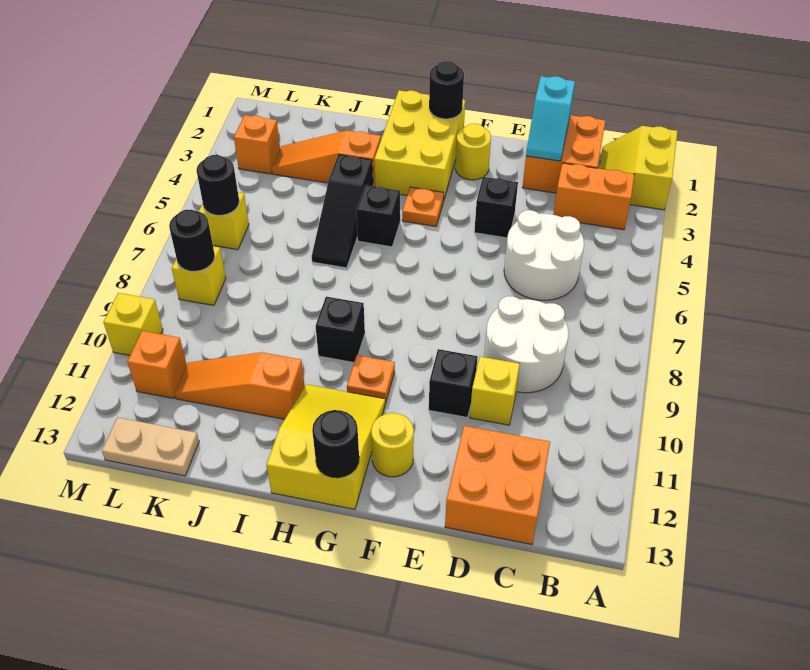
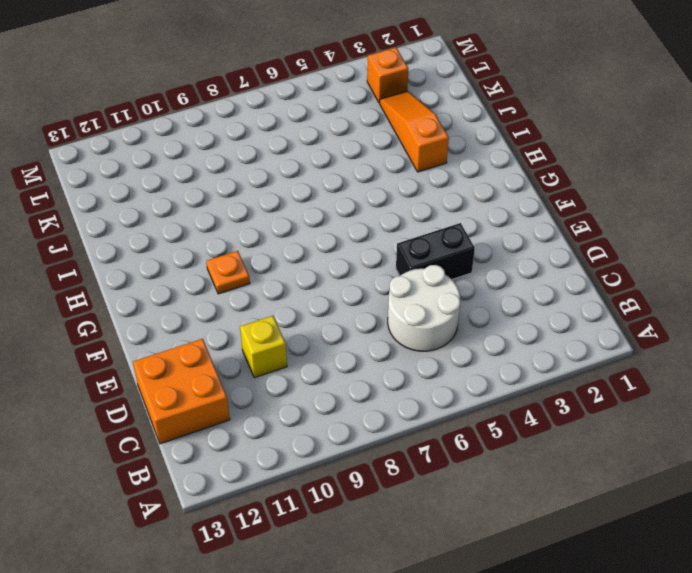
black 1x2 brick [396,223,475,279] -> black 1x1 brick [474,177,518,238]
none -> yellow 2x2 slope [599,126,678,210]
none -> orange 1x2 brick [553,163,635,230]
none -> orange 2x2 brick [522,115,605,193]
none -> white 2x2 round brick [484,296,569,393]

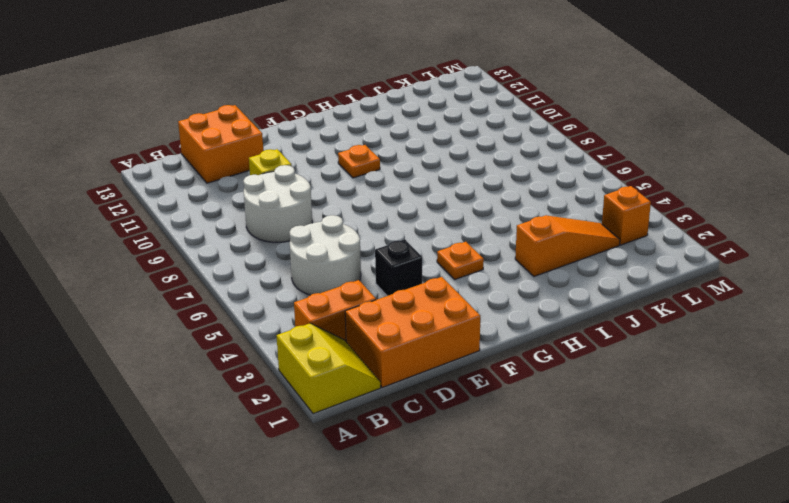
orange 2x3 brick [345,277,480,388] -> orange 2x2 brick [522,115,605,193]
none -> black 1x1 brick [429,349,478,418]
none -> yellow 1x1 round brick [455,124,491,180]
none -> yellow 1x1 round brick [371,413,414,477]
none -> yellow 2x3 brick [374,90,465,201]

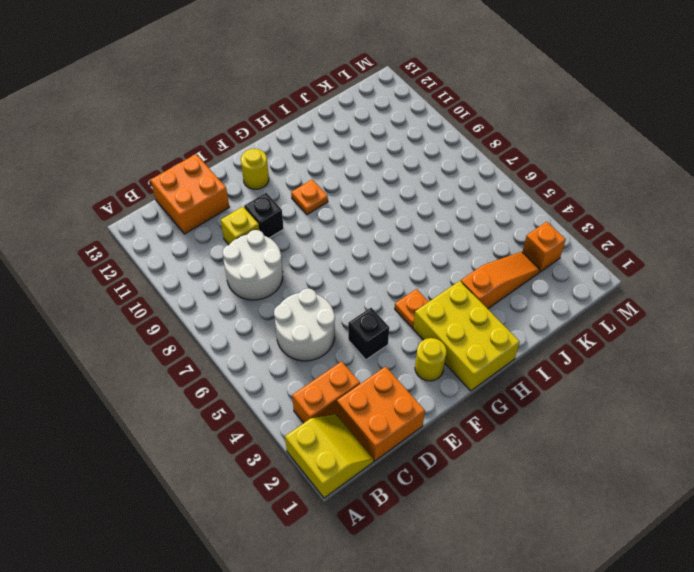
none -> yellow 2x3 slope [267,384,385,509]
none -> black 1x1 brick [356,185,400,247]
none -> black 1x1 brick [316,297,365,363]
none -> black 1x3 slope [312,155,373,268]

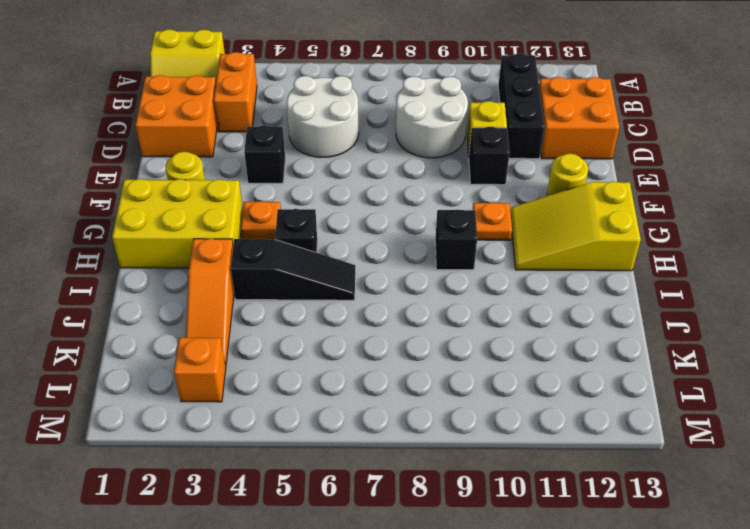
black 1x3 brick [498,53,544,159] -> none
none -> orange 1x3 slope [175,352,305,419]
none -> tan 1x2 plate [102,417,199,476]
none -> yellow 1x1 brick [199,192,249,250]
none -> yellow 1x1 brick [172,246,226,305]

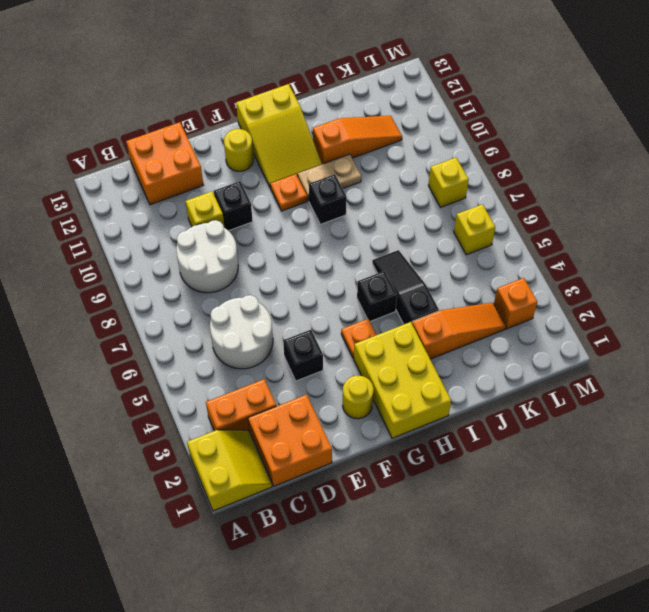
tan 1x2 plate [298,154,361,201] -> tan 1x2 plate moved to [102,417,199,476]
none -> orange 1x1 brick [127,331,187,398]
none -> yellow 1x1 brick [103,293,163,355]
none -> cyan 1x2 slope [526,76,575,161]
none -> black 1x1 round brick [429,61,464,119]

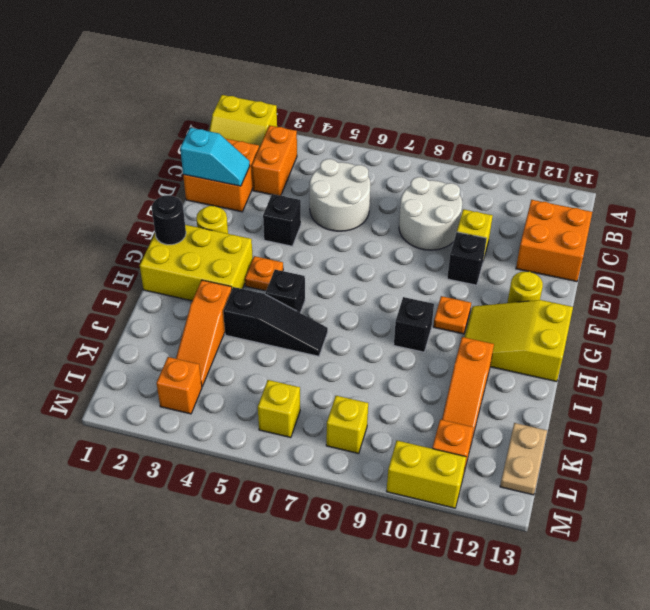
yellow 1x2 brick [386,441,466,508] -> yellow 1x1 brick [103,293,163,355]
none -> black 1x1 round brick [312,410,359,478]
none -> black 1x1 round brick [196,155,239,215]
none -> black 1x1 round brick [169,210,215,271]

